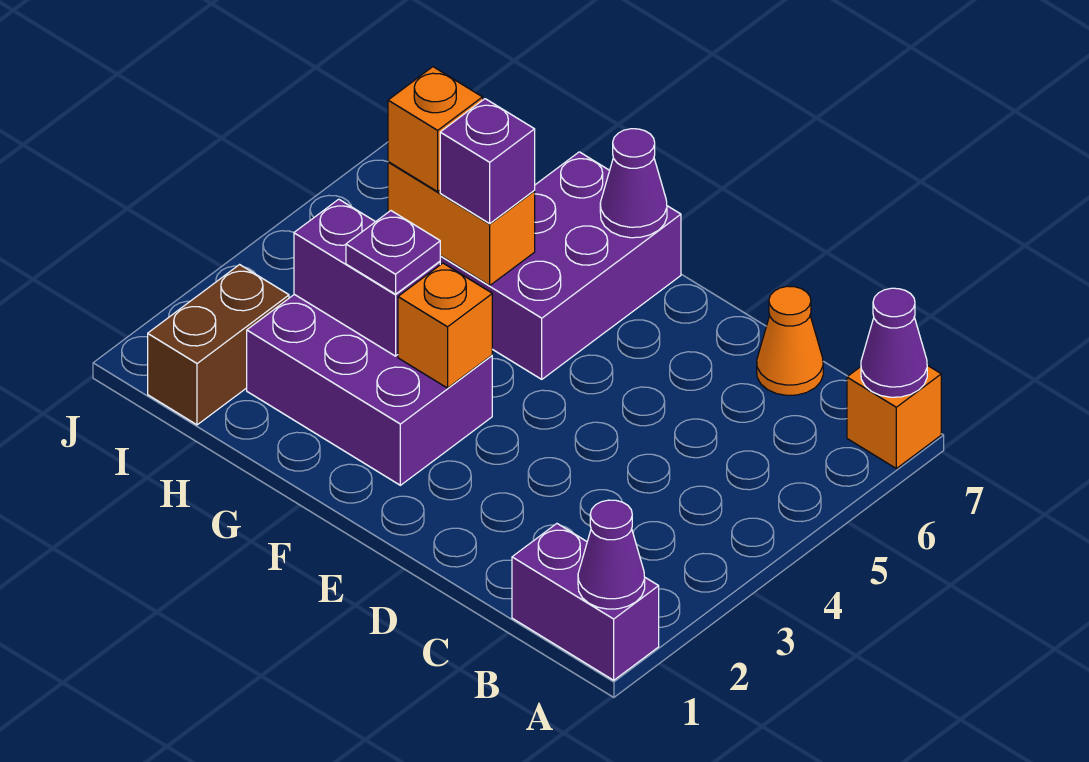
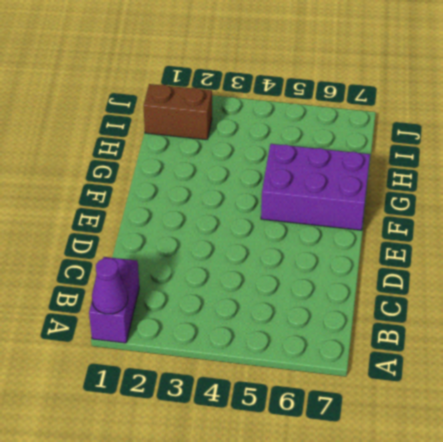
none -> orange 1x1 brick [847,365,941,468]
none -> orange 1x1 cone [757,286,823,395]
none -> purple 2x3 brick [247,294,492,485]

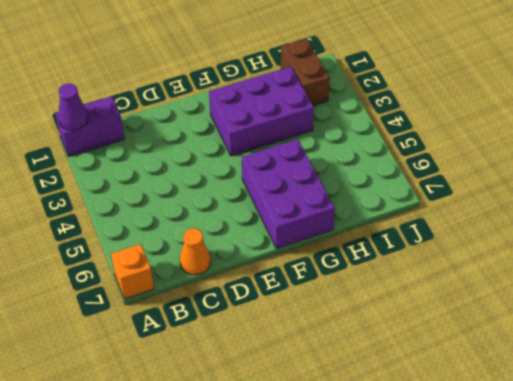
none -> purple 1x1 cone [861,288,927,397]
none -> orange 1x1 brick [398,263,492,388]
none -> purple 1x1 cone [600,129,667,238]

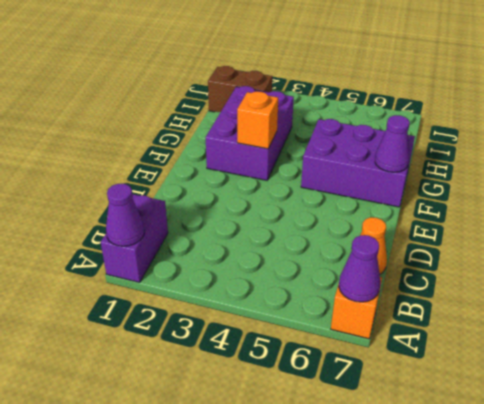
none -> purple 1x2 brick [294,199,440,356]
none -> orange 1x2 brick [388,162,535,285]
none -> purple 1x1 plate [346,211,440,294]

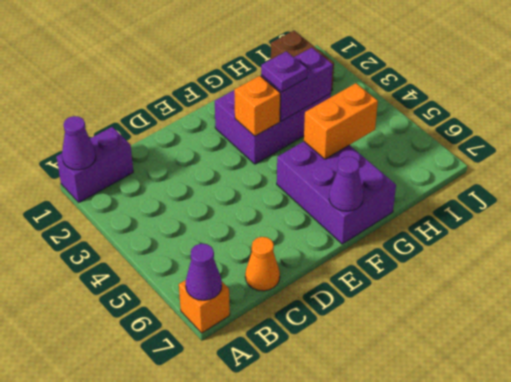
none -> purple 1x1 brick [440,99,535,223]
none -> orange 1x1 brick [388,67,483,192]

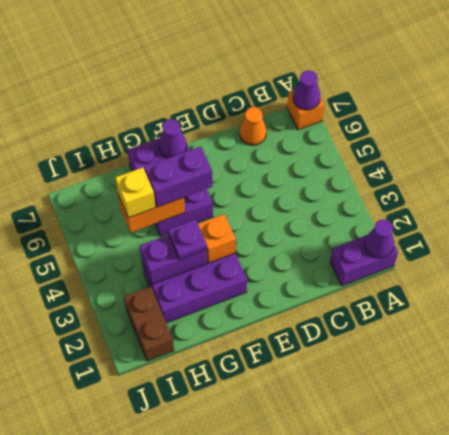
purple 1x2 brick [145,146,212,207] -> purple 1x1 brick [440,99,535,223]
yellow 1x1 brick [115,167,155,218] -> orange 1x1 brick [388,67,483,192]

